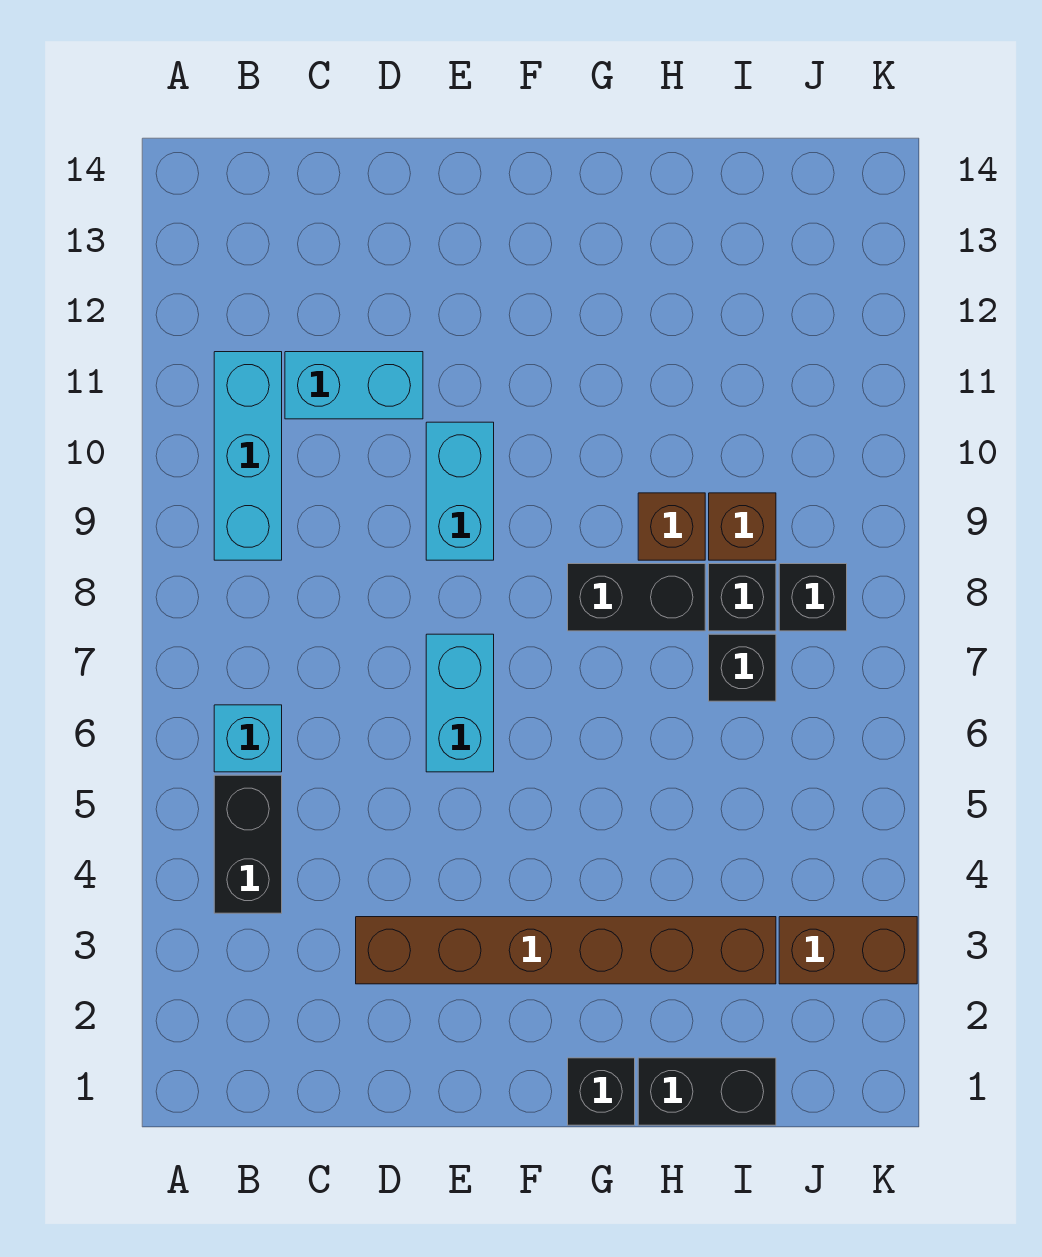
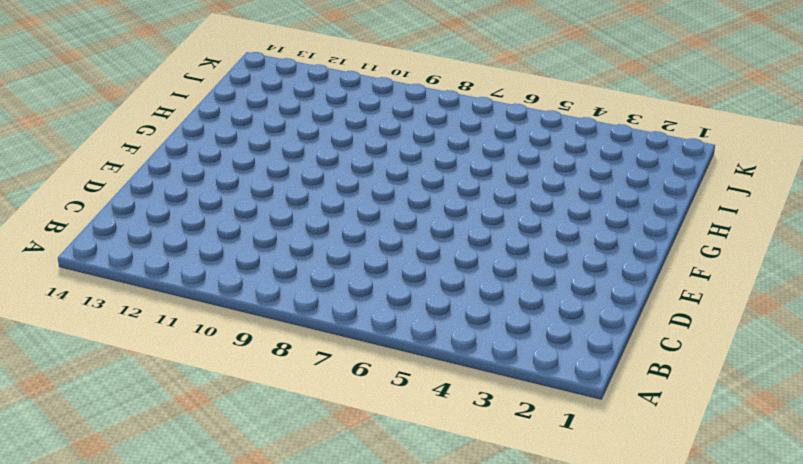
none -> black 1x2 brick [214,775,282,913]
none -> cyan 1x1 brick [214,705,282,772]
none -> cyan 1x3 brick [214,352,282,560]

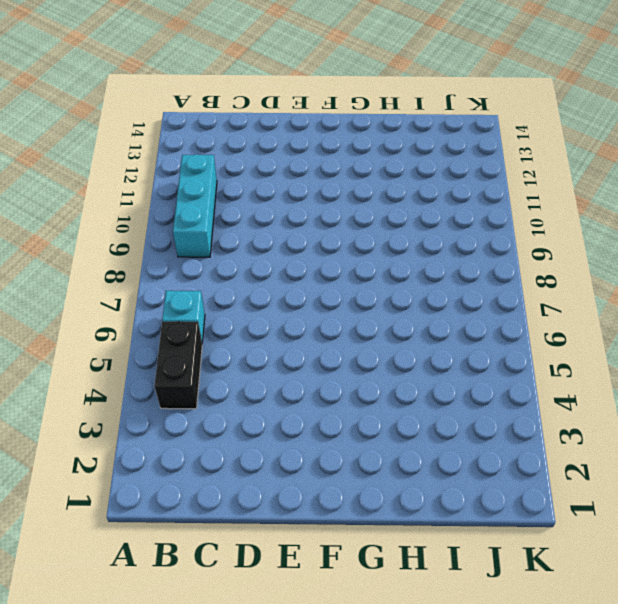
none -> cyan 1x2 brick [285,352,423,419]
none -> brown 1x6 brick [356,917,776,984]
none -> cyan 1x2 brick [426,634,494,772]

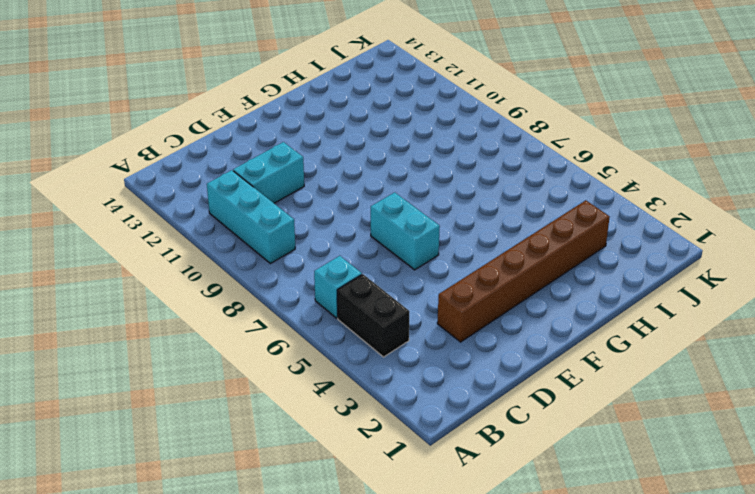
none -> cyan 1x2 brick [426,422,494,560]
none -> black 1x1 brick [568,1058,635,1125]
none -> black 1x2 brick [568,564,705,631]

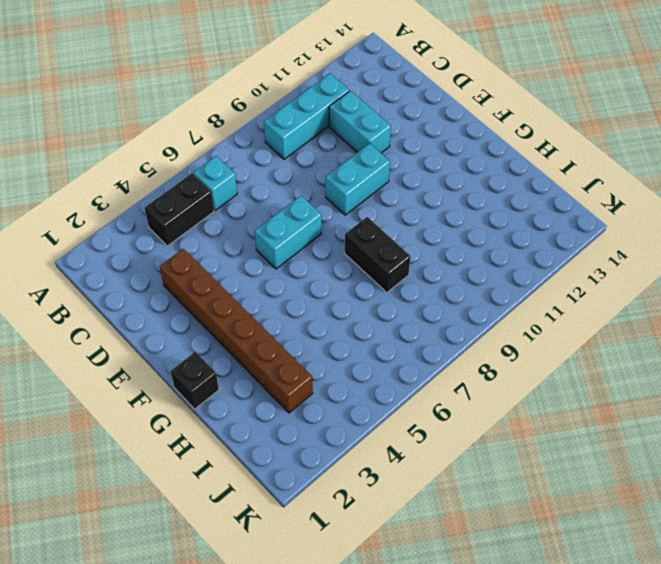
none -> black 1x2 brick [638,1058,776,1125]
none -> brown 1x1 brick [638,493,705,560]
none -> black 1x1 brick [709,634,776,701]

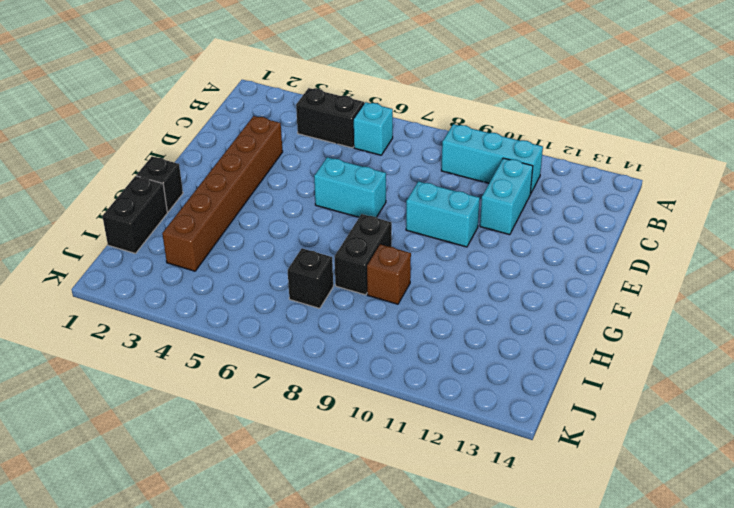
none -> black 1x1 brick [709,564,776,631]
none -> brown 1x1 brick [709,493,776,560]
none -> brown 1x2 brick [779,917,917,984]

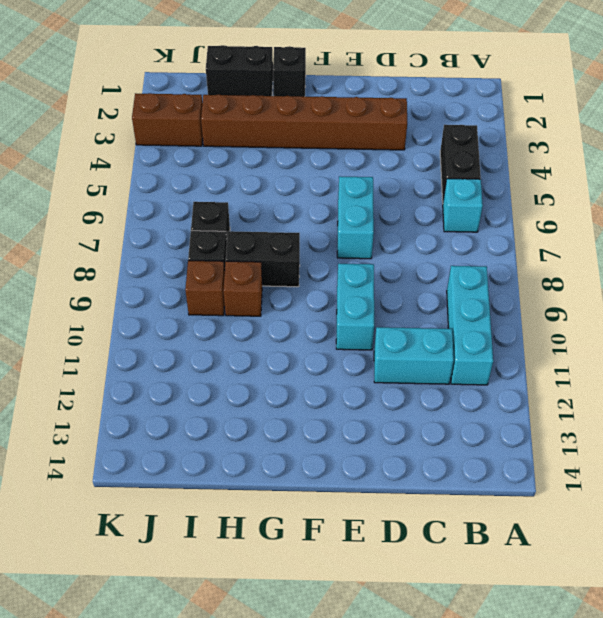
none -> black 1x1 brick [779,564,847,631]

